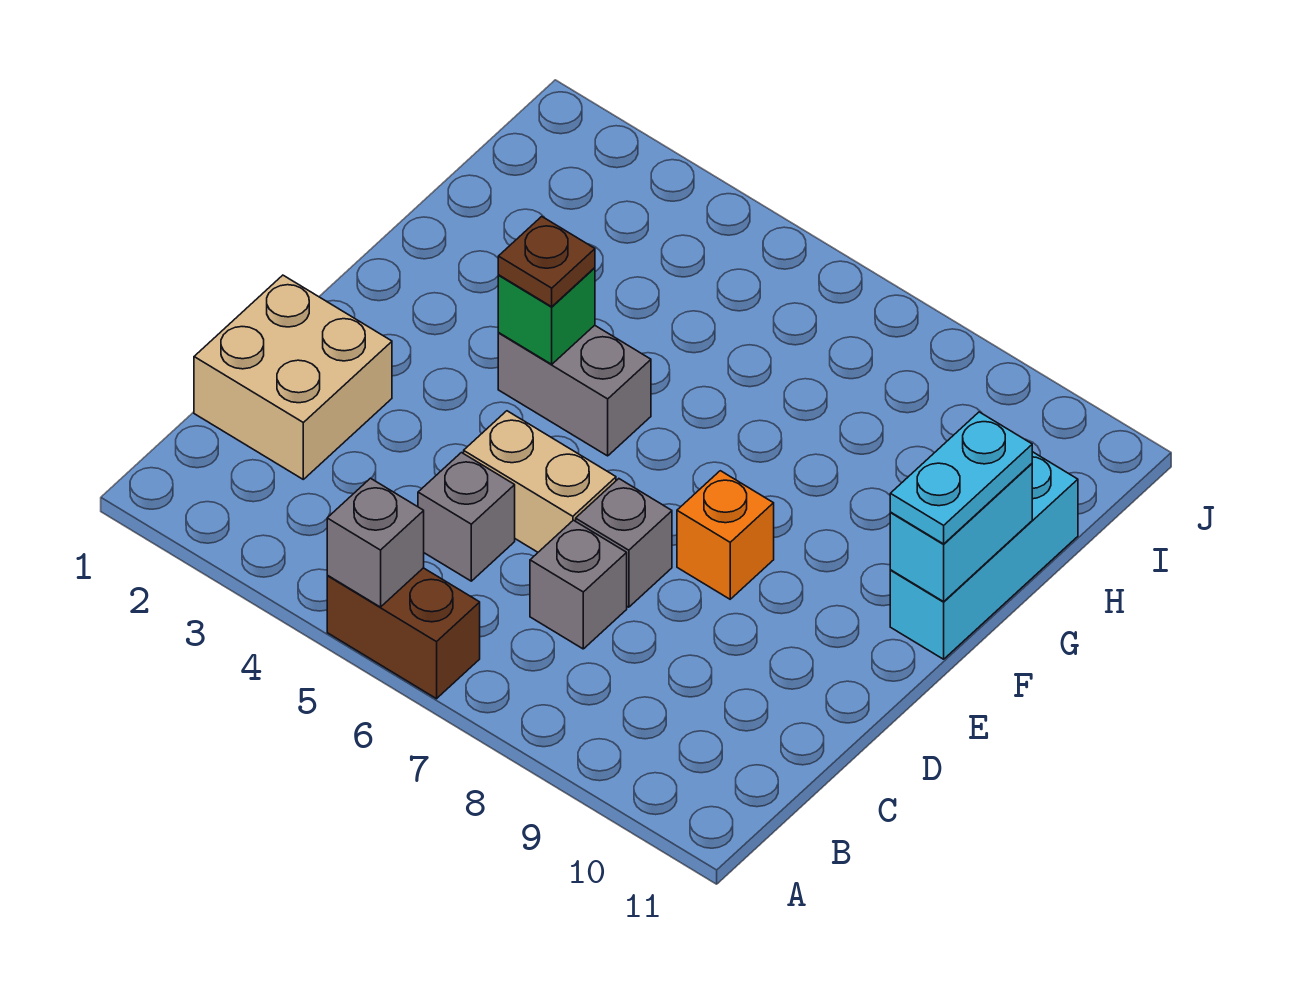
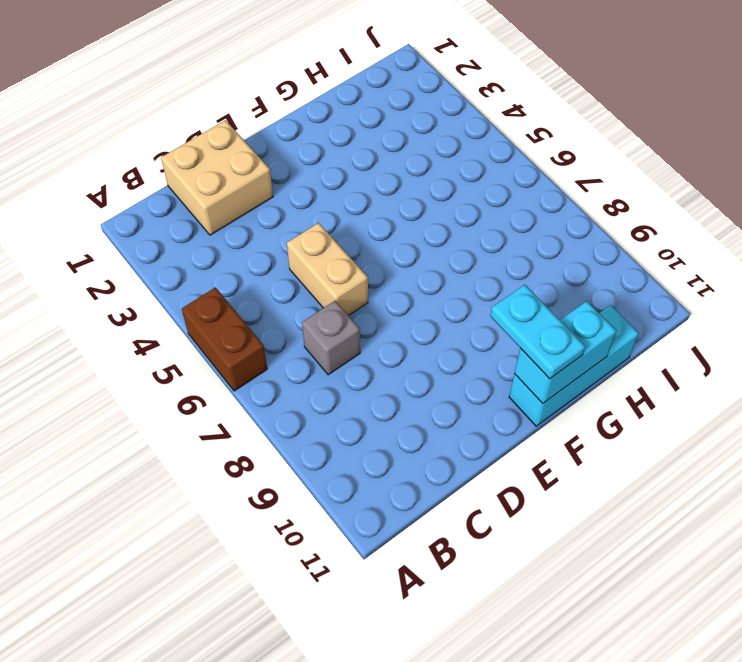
cyan 1x2 plate [490,285,585,379] -> cyan 1x2 plate turned to [890,412,1032,544]
none -> grey 1x1 brick [418,453,515,581]
none -> grey 1x1 brick [576,479,672,607]
none -> orange 1x1 brick [677,471,774,599]

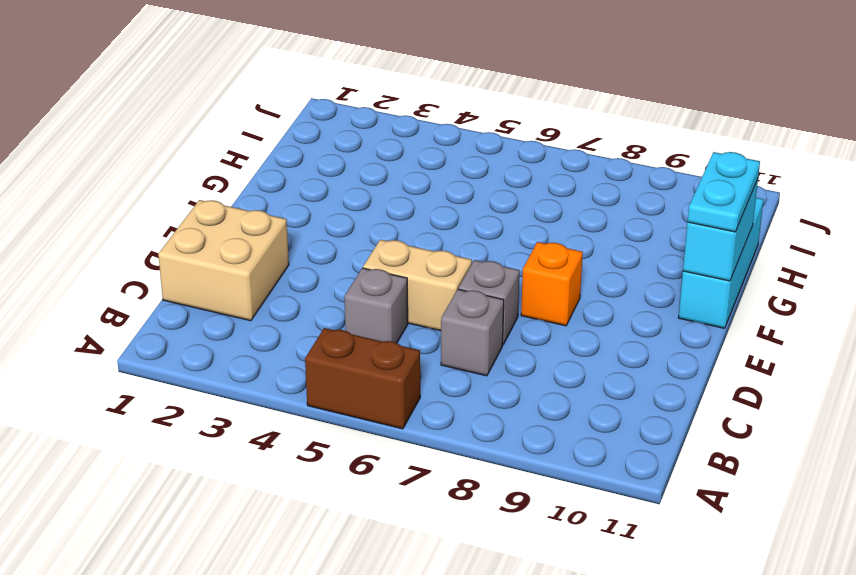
none -> grey 1x2 brick [498,325,651,456]
none -> grey 1x1 brick [327,478,424,607]
none -> green 1x1 brick [498,268,595,364]

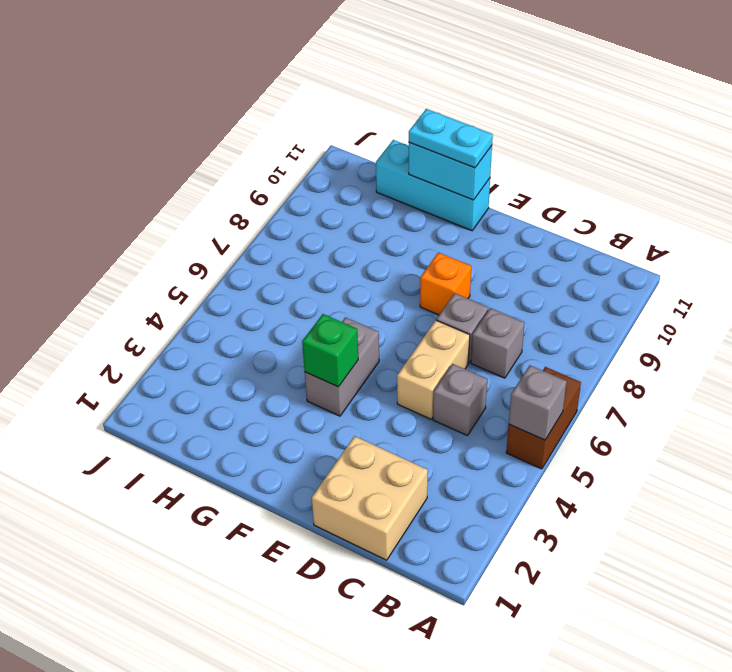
none -> brown 1x1 plate [498,217,595,307]

